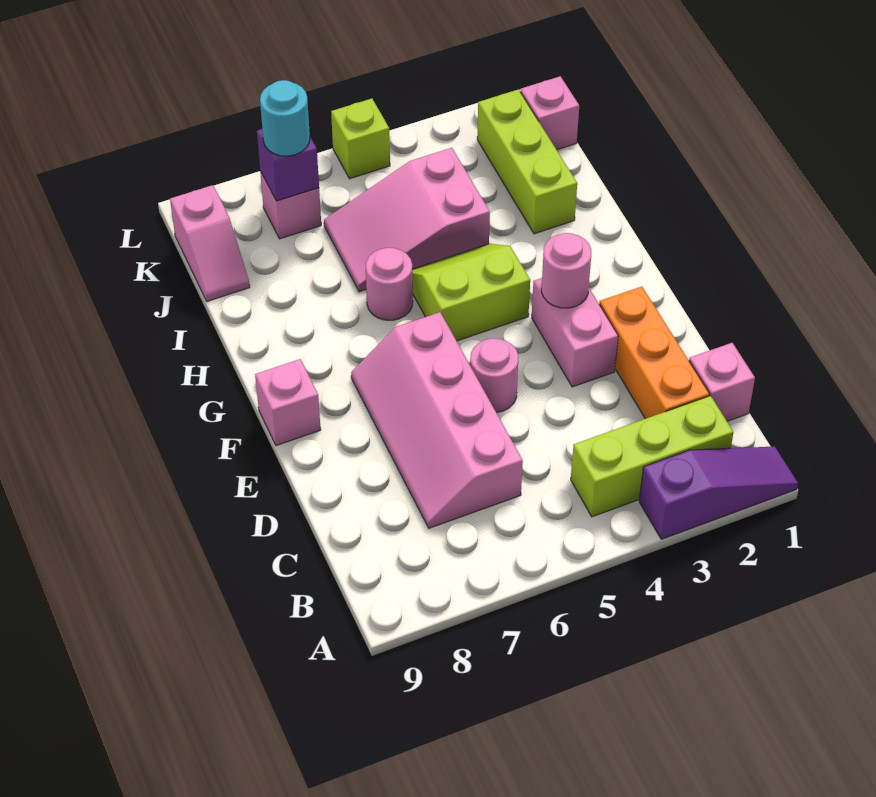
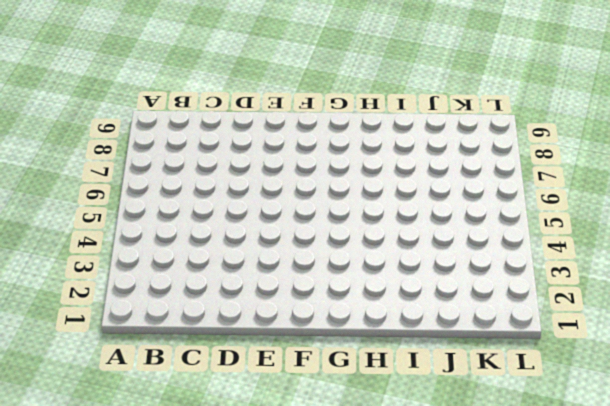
none -> purple 1x3 slope [639,446,798,539]
none -> lime 1x3 brick [571,396,733,517]
none -> pink 1x1 brick [689,343,755,421]

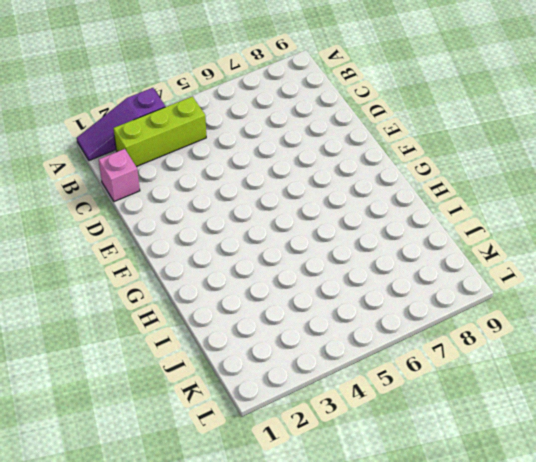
none -> orange 1x3 brick [599,287,710,419]
none -> pink 2x4 slope [351,312,523,528]
none -> pink 1x2 brick [532,278,618,387]

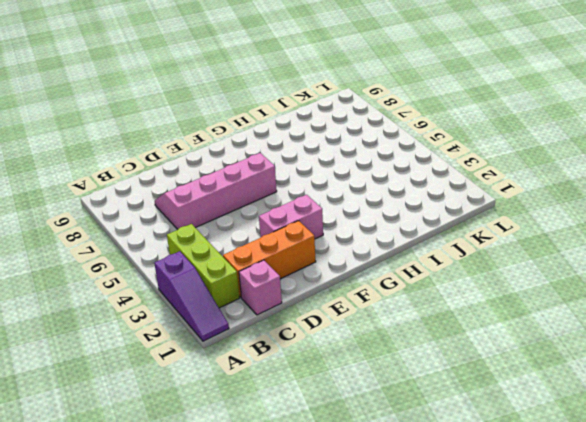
none -> pink 1x1 round brick [470,338,519,412]
none -> pink 1x1 brick [255,359,321,446]
none -> lime 2x2 slope [412,244,530,341]

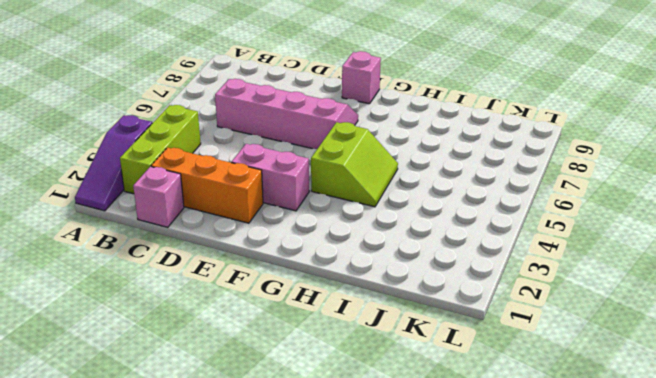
none -> pink 1x1 round brick [470,338,519,412]
none -> pink 1x1 round brick [366,248,413,320]
none -> lime 1x3 brick [477,89,577,234]

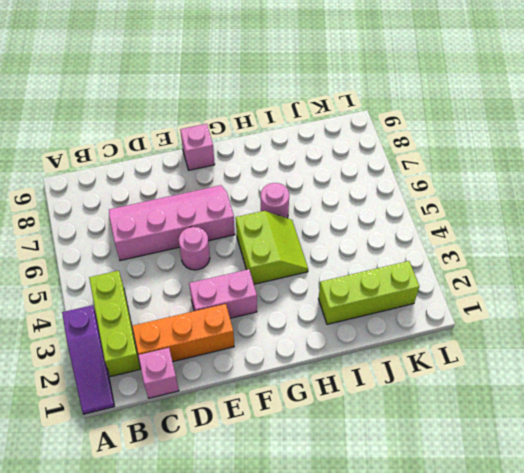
none -> pink 2x3 slope [324,148,490,292]
none -> pink 1x2 slope [170,185,250,301]
none -> pink 1x1 brick [520,76,579,150]

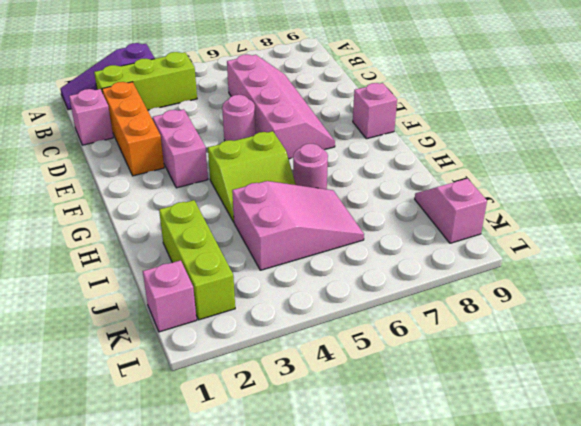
none -> pink 1x1 brick [260,171,321,239]
none -> lime 1x1 brick [331,99,390,179]
none -> pink 1x1 round brick [541,233,591,308]

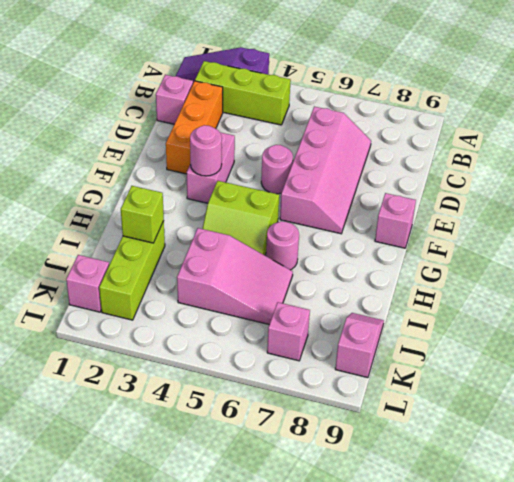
lime 1x1 brick [121,186,164,243] -> lime 1x1 brick moved to [331,99,390,179]
none -> purple 1x1 brick [257,129,319,201]
none -> cyan 1x1 round brick [260,80,310,156]

